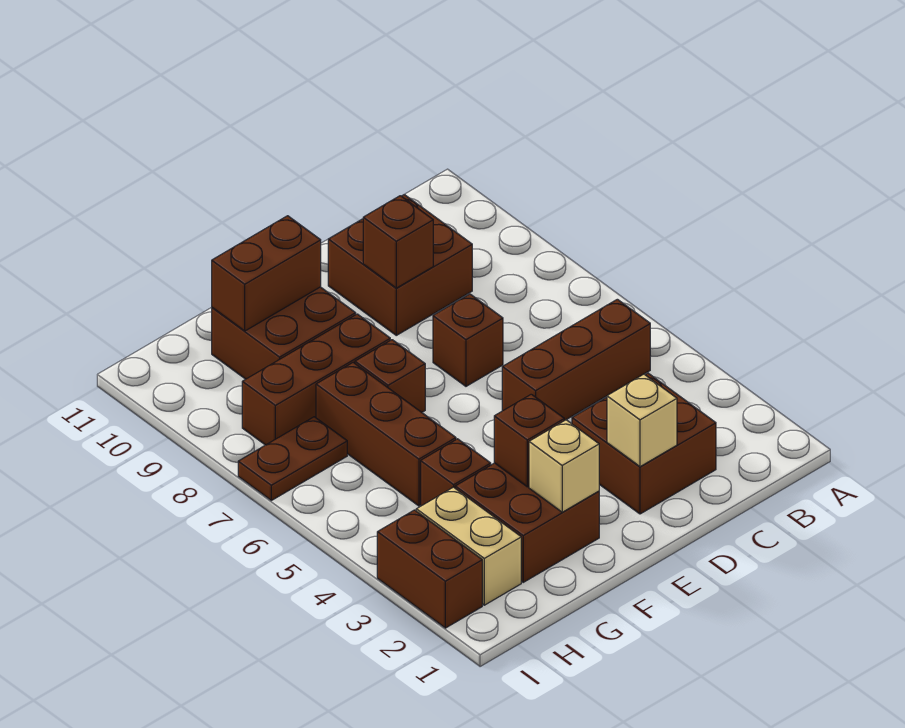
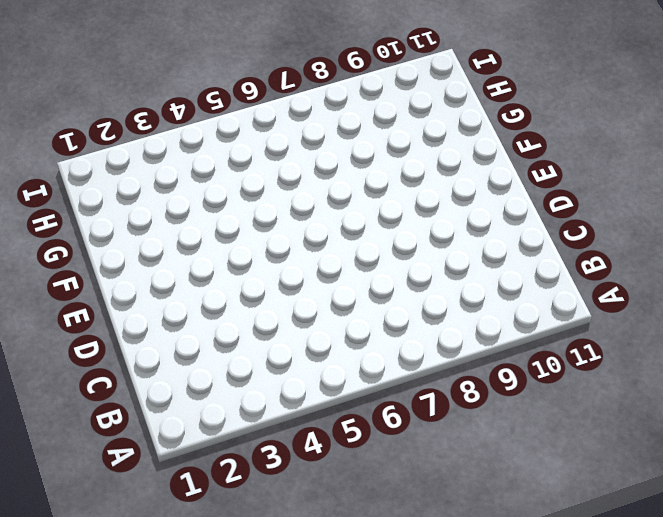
none -> brown 1x3 brick [502,299,650,420]
none -> brown 2x2 brick [572,373,716,514]
none -> brown 2x2 brick [328,195,472,335]

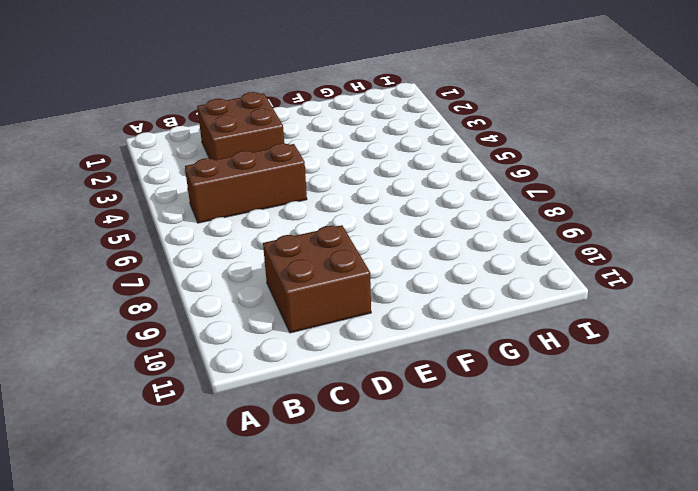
none -> brown 1x1 brick [433,294,503,386]
none -> brown 2x2 brick [455,463,599,582]
none -> brown 1x1 brick [355,340,425,412]

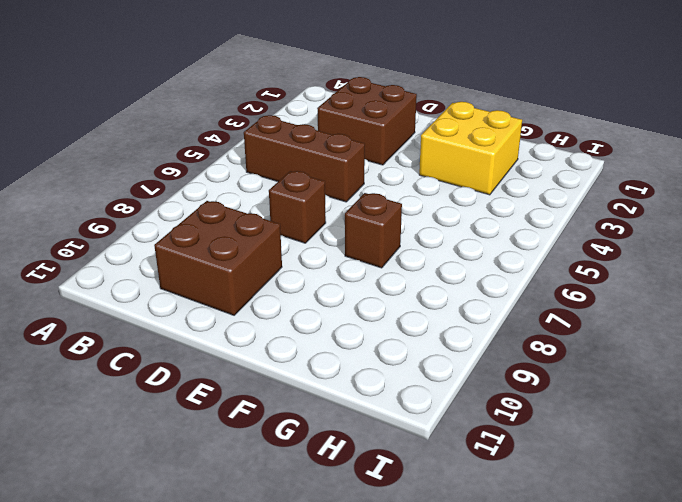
yellow 2x2 brick [419,102,522,195] -> brown 2x2 brick [455,463,599,582]
none -> brown 1x3 brick [242,314,390,445]
none -> brown 2x2 brick [212,287,356,379]
none -> brown 1x1 brick [421,439,491,506]

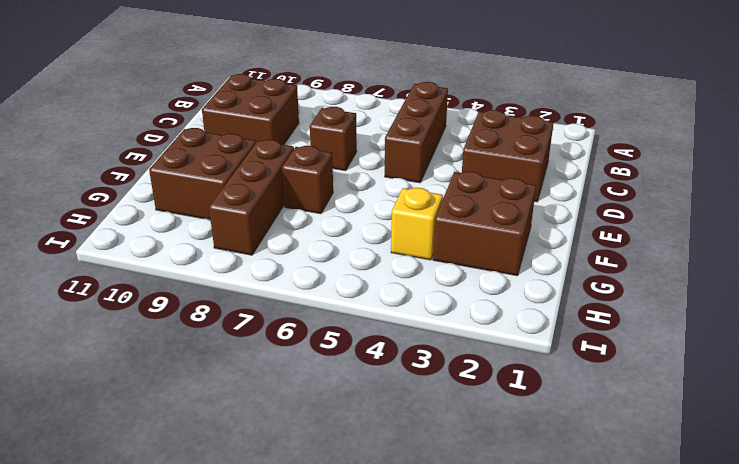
yellow 1x1 brick [391,188,443,260] -> brown 1x1 brick [421,439,491,506]
none -> brown 1x3 brick [316,363,456,506]
none -> tan 1x2 brick [416,487,521,605]
none -> brown 1x2 plate [238,417,347,500]

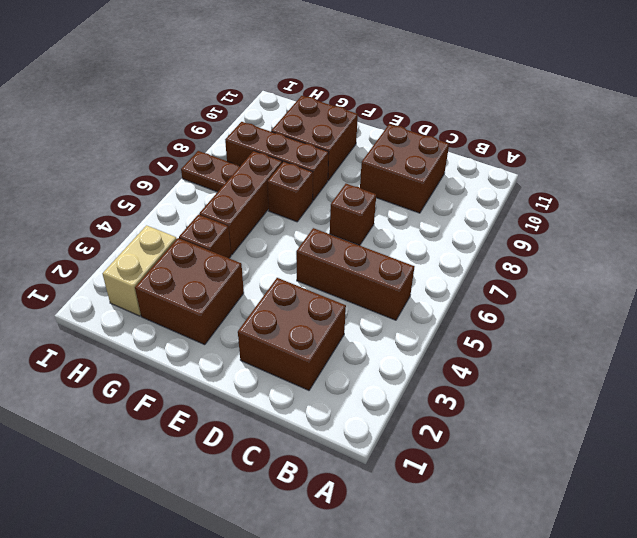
none -> brown 1x2 brick [377,510,482,628]
none -> tan 1x1 brick [607,374,677,467]
none -> brown 1x1 brick [363,196,433,288]

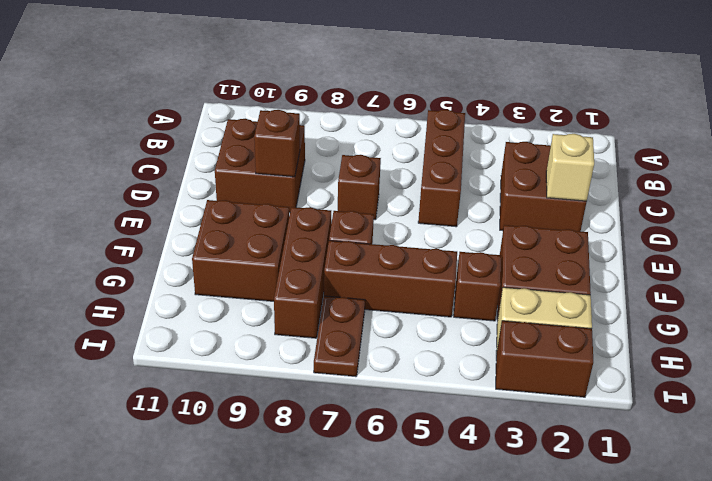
none -> tan 1x1 brick [529,420,599,512]
none -> brown 1x1 brick [494,394,564,487]
none -> brown 1x2 brick [212,216,321,331]

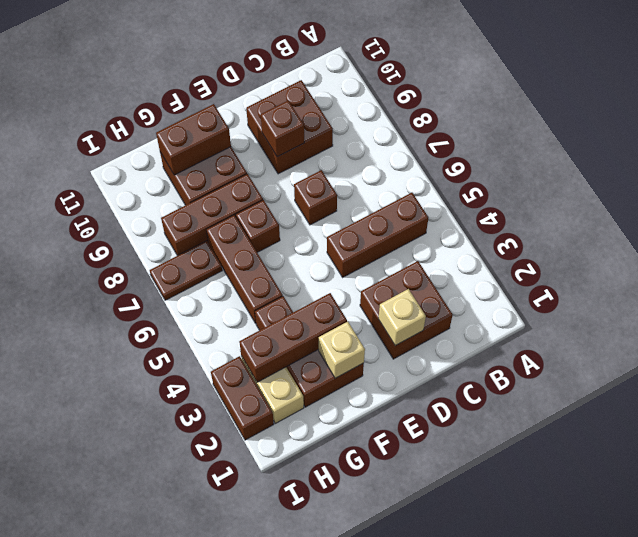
brown 1x3 brick [239,293,347,382] -> brown 1x1 brick [494,394,564,487]

